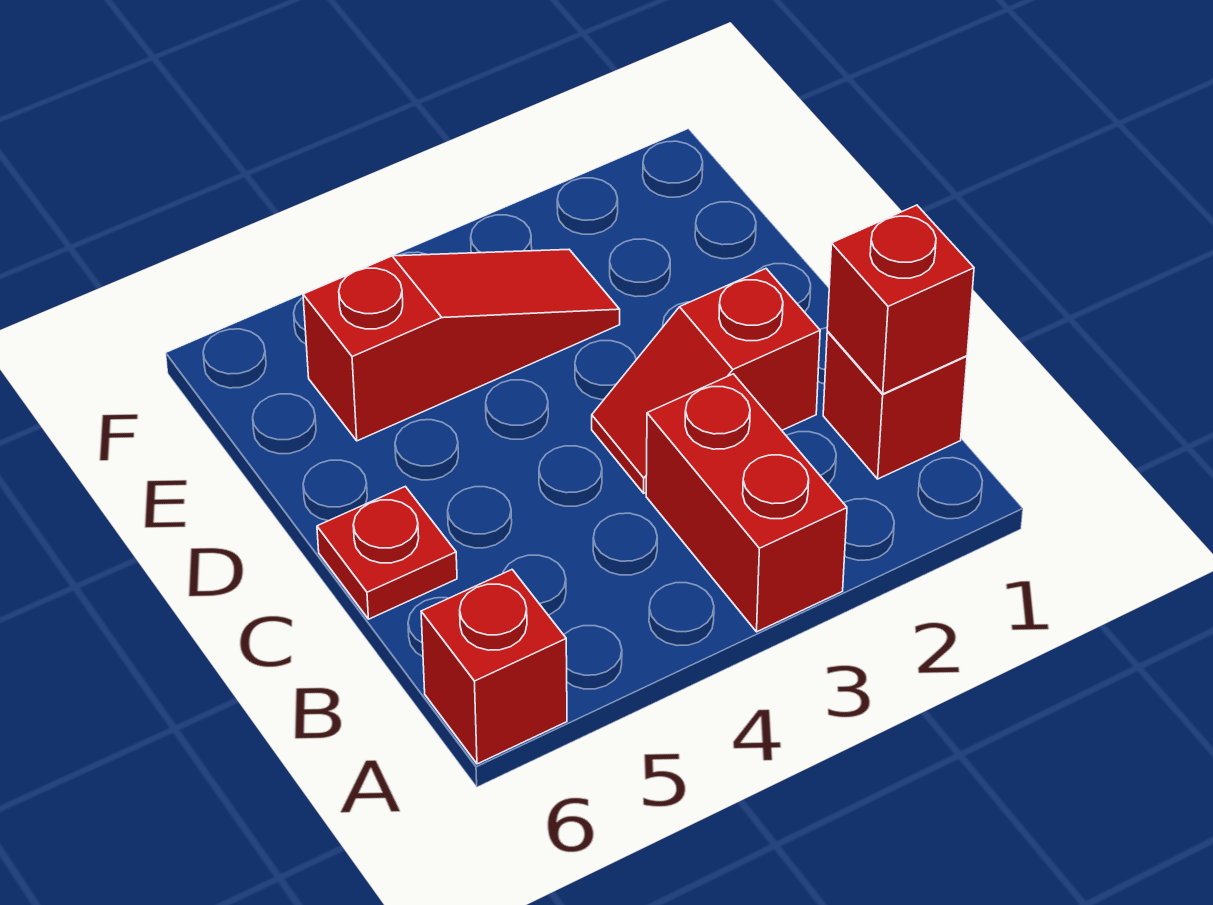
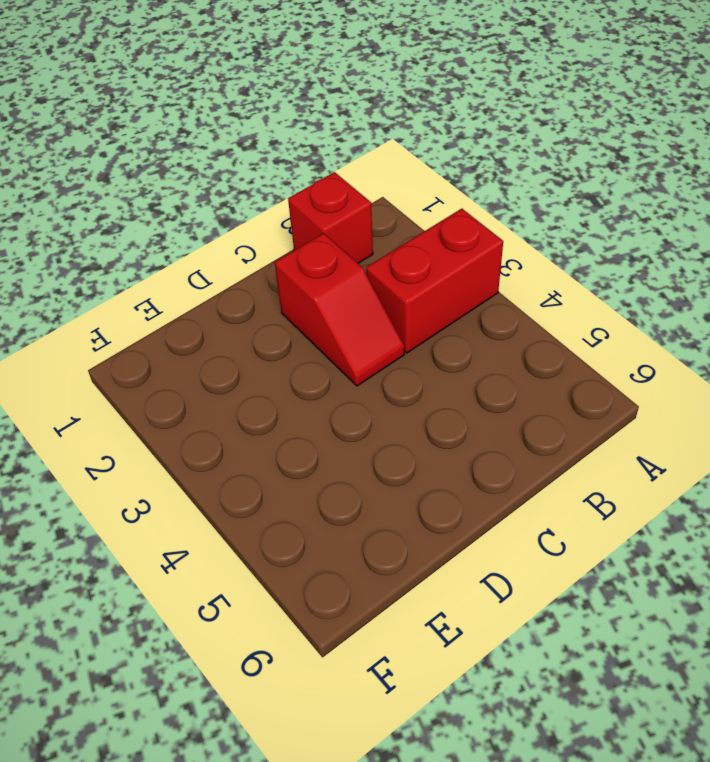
none -> red 1x1 brick [421,570,567,764]
none -> red 1x1 plate [317,486,457,619]

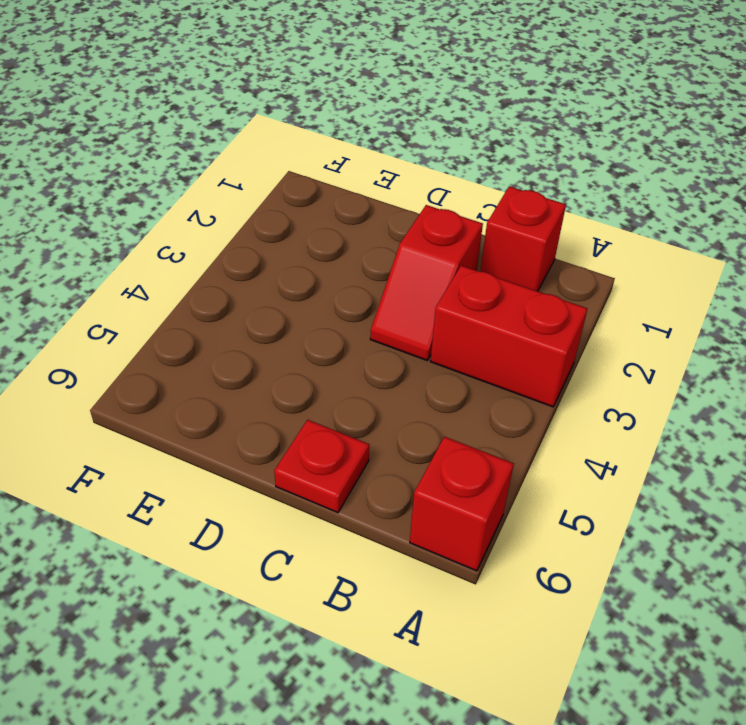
none -> red 1x3 slope [303,250,620,441]
none -> red 1x1 brick [827,205,974,394]

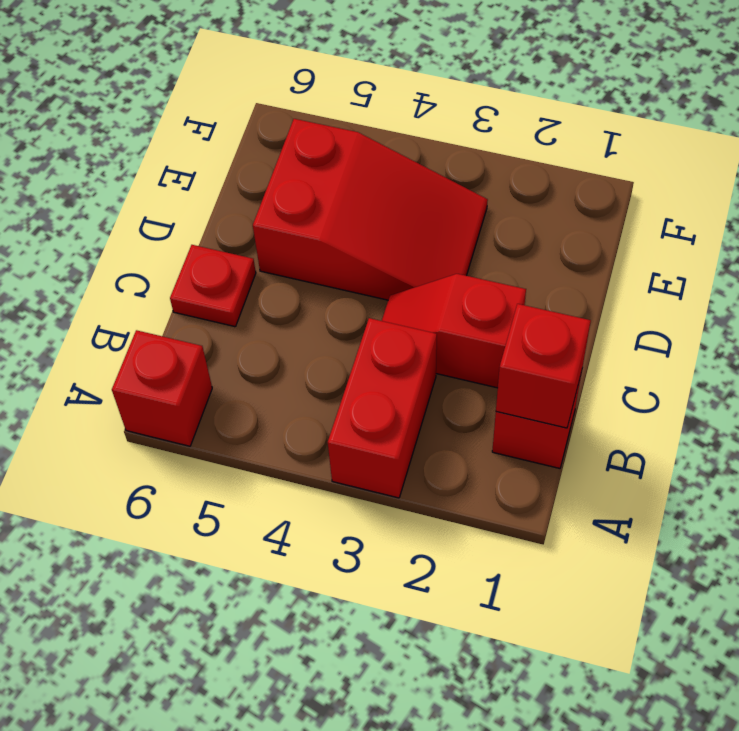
red 2x3 slope [253,119,488,300] -> red 1x3 slope [303,250,620,441]

